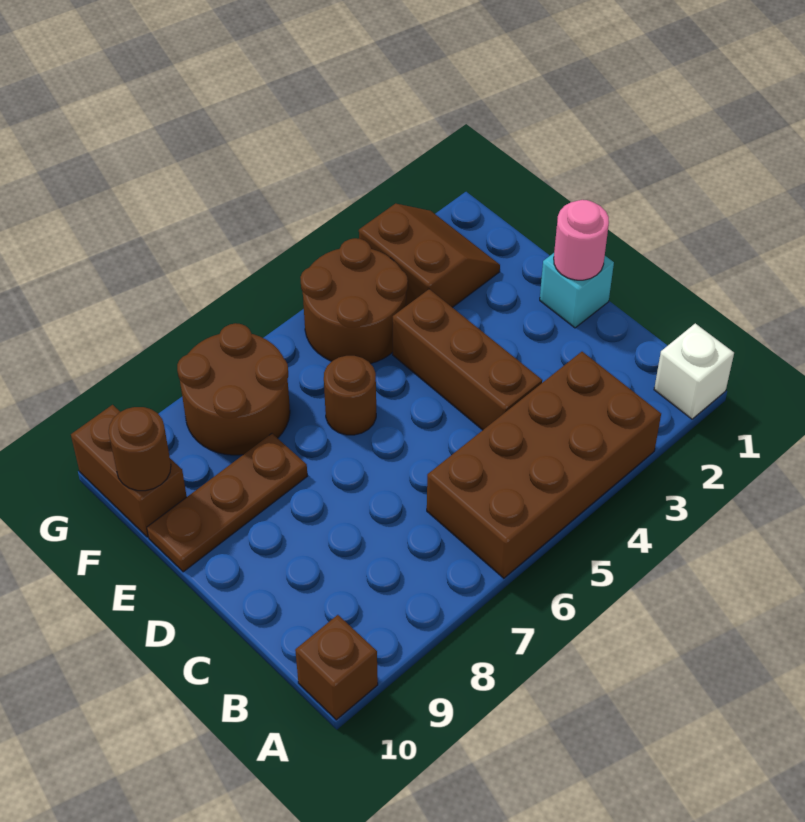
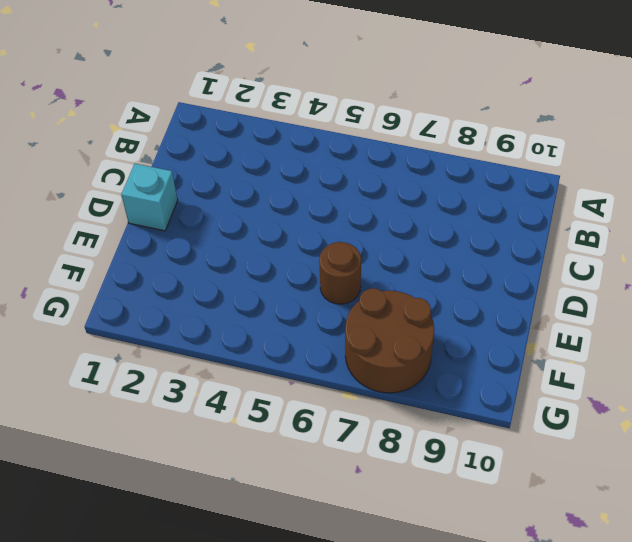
none -> white 1x1 brick [654,323,734,419]
none -> brown 2x4 brick [427,352,661,578]
none -> brown 1x1 brick [295,615,378,720]

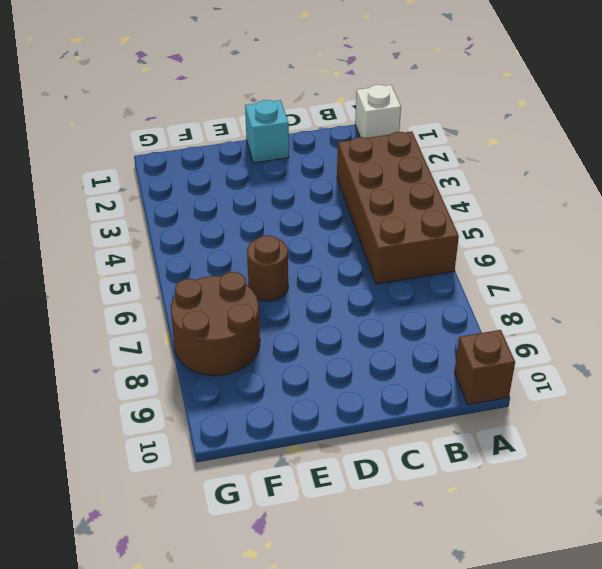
none -> brown 1x3 brick [393,289,542,430]
none -> brown 1x3 plate [147,434,307,572]
none -> brown 2x2 slope [359,204,500,307]

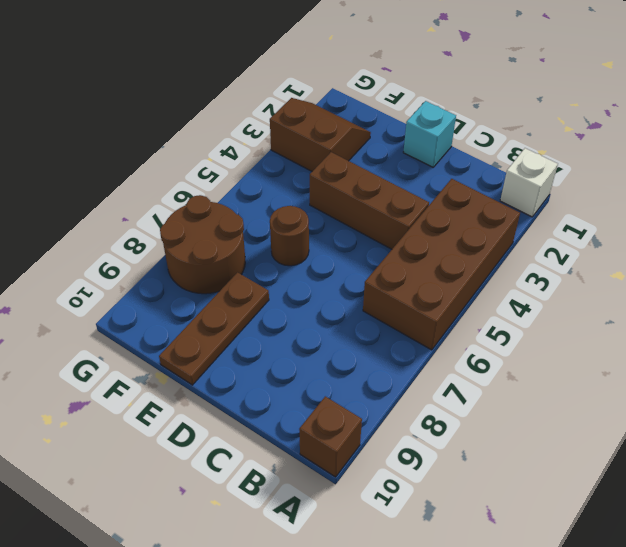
none -> brown 2x2 round brick [300,238,408,364]
none -> brown 1x2 brick [71,405,187,537]
none -> pink 1x1 round brick [554,200,609,280]

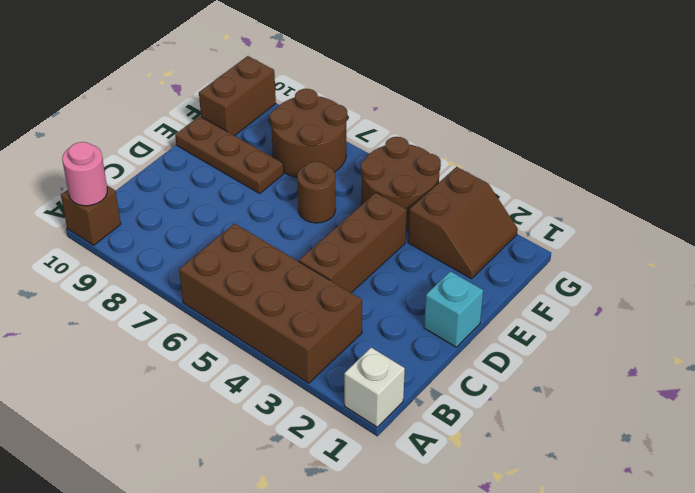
pink 1x1 round brick [62,142,107,206] -> pink 1x1 round brick moved to [554,200,609,280]
none -> brown 1x1 round brick [109,407,171,491]

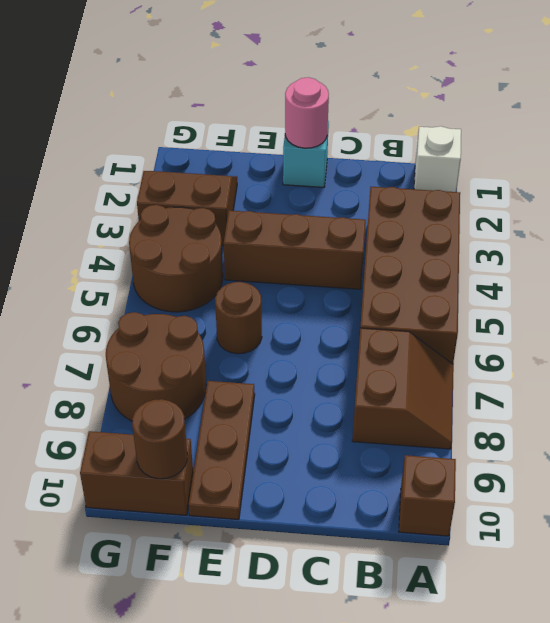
brown 2x2 slope [352,328,453,449] -> none

